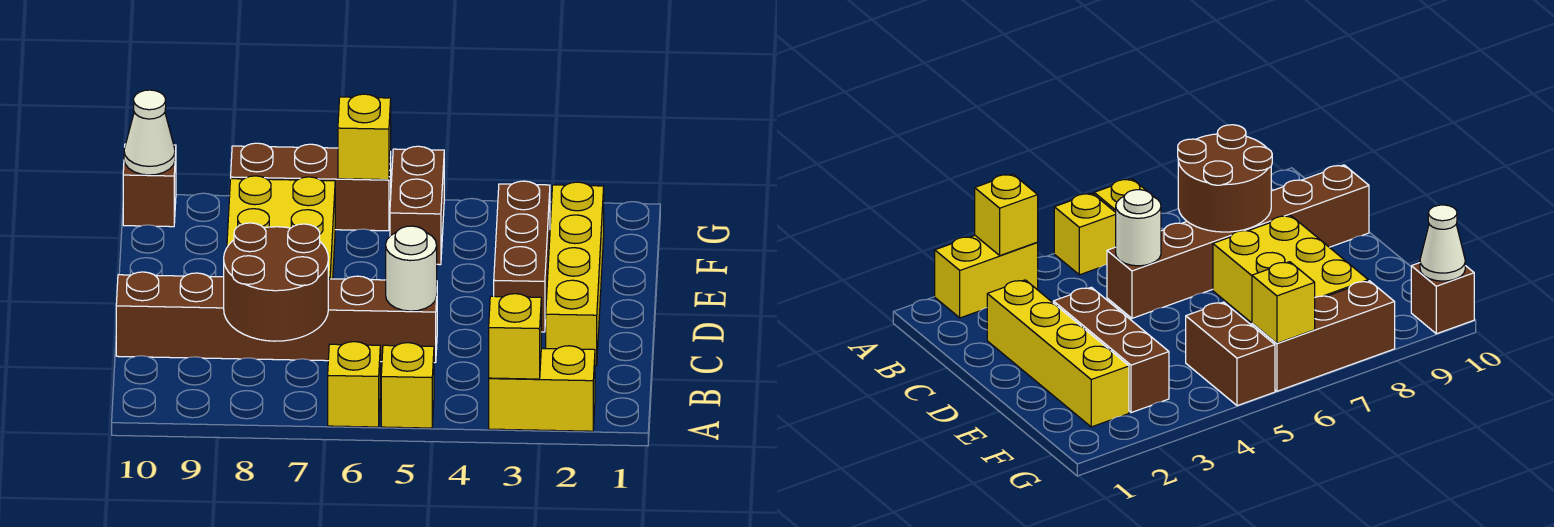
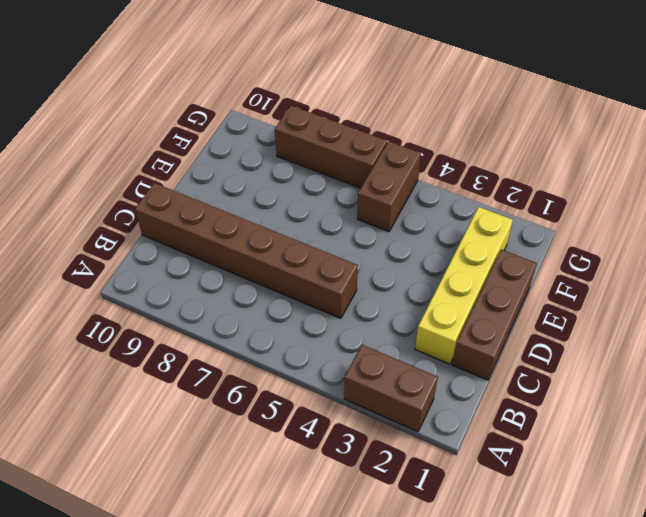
brown 1x2 brick [344,345,438,432] -> yellow 1x2 brick [489,346,595,431]
brown 1x3 brick [452,250,537,380] -> brown 1x3 brick moved to [494,181,550,332]
none -> yellow 1x1 brick [381,343,434,428]
none -> yellow 1x1 brick [328,342,380,427]
none -> yellow 2x3 brick [227,176,335,279]

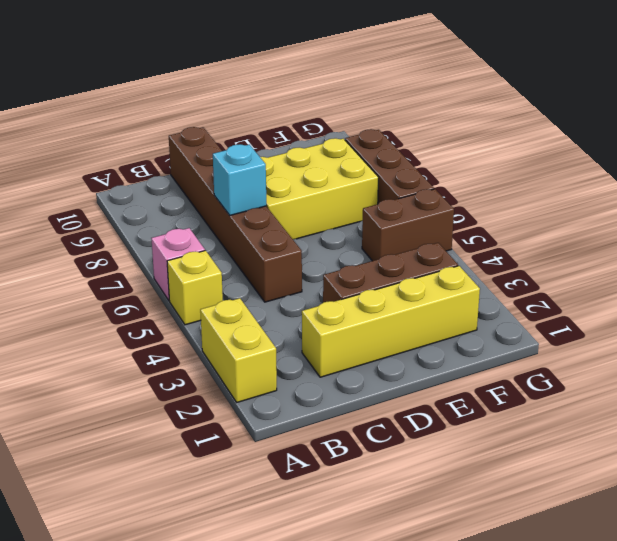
pink 1x1 brick [151,228,205,300] -> yellow 1x1 brick [328,342,380,427]
cyan 1x1 brick [213,144,266,215] -> brown 2x2 round brick [224,223,328,341]
none -> brown 1x1 brick [123,144,176,227]
none -> yellow 1x1 brick [489,294,541,379]
none -> white 1x1 round brick [386,226,437,311]

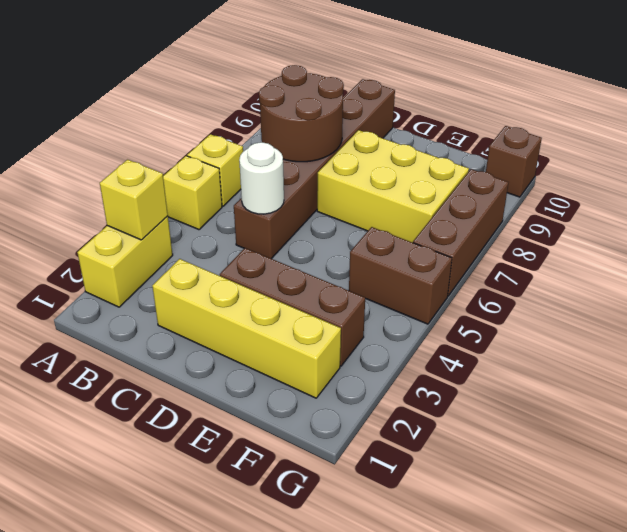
none -> yellow 1x1 brick [338,94,391,180]
none -> white 1x1 cone [124,90,175,175]

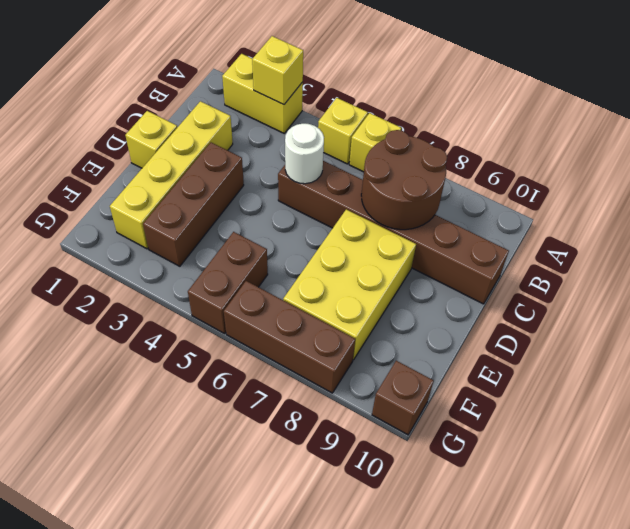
yellow 1x1 brick [125,111,177,168] -> yellow 1x1 brick moved to [338,94,391,180]
none -> white 1x1 cone [124,90,175,175]

